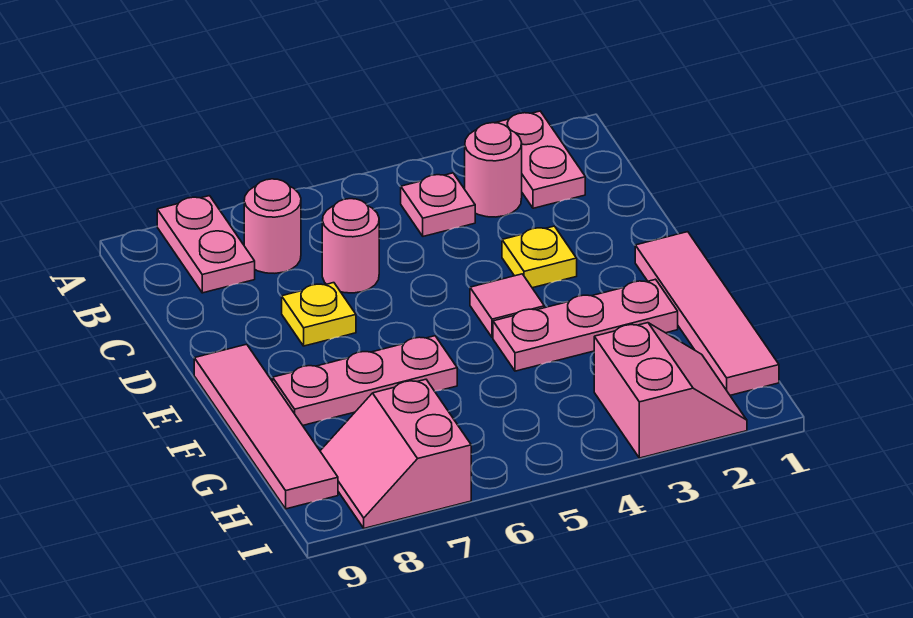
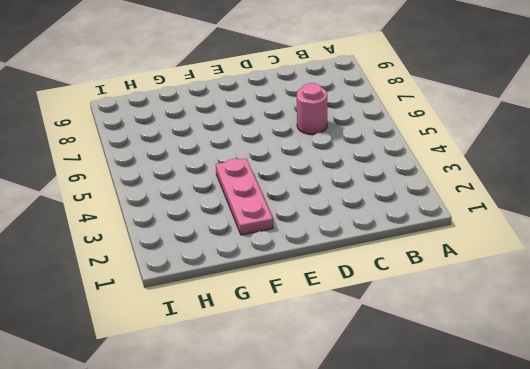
none -> pink 1x2 plate [496,111,585,208]
none -> pink 1x2 plate [157,196,255,293]
none -> pink 1x1 round brick [465,123,522,217]

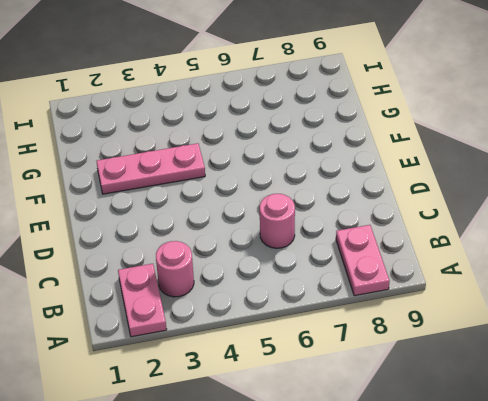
none -> pink 1x1 plate [401,173,475,236]
none -> pink 1x1 round brick [244,179,301,273]
none -> yellow 1x1 plate [502,226,577,288]

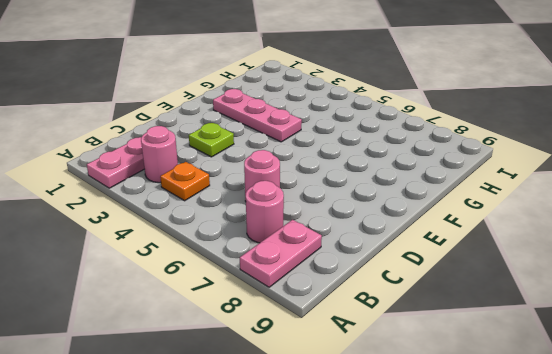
orange 1x1 plate [160,162,210,201] -> pink 1x1 plate [401,173,475,236]
lime 1x1 plate [189,123,234,157] -> yellow 1x1 plate [502,226,577,288]
none -> yellow 1x1 plate [282,283,356,346]
none -> pink 1x4 tile [635,232,779,395]
none -> pink 1x1 tile [470,274,544,338]

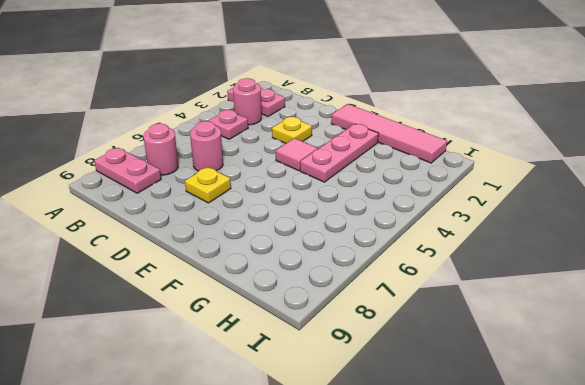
none -> pink 1x4 tile [194,344,338,509]
none -> pink 1x3 plate [273,336,457,425]
none -> pink 2x2 slope [594,323,747,458]

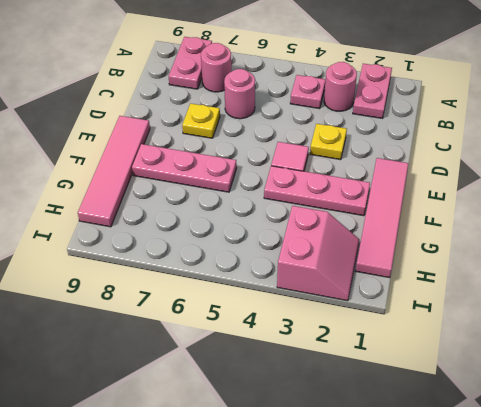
none -> pink 2x2 slope [320,379,471,528]

